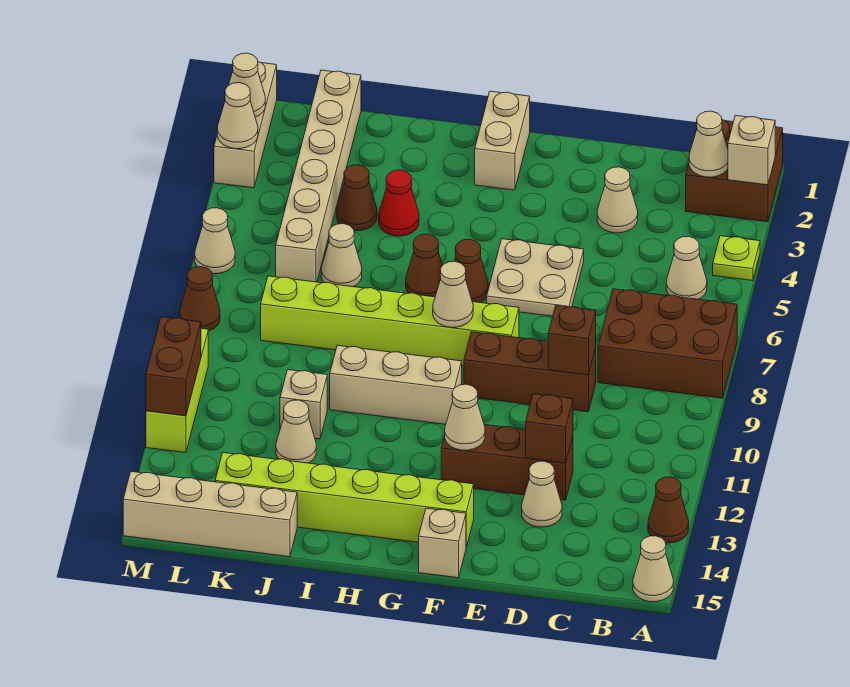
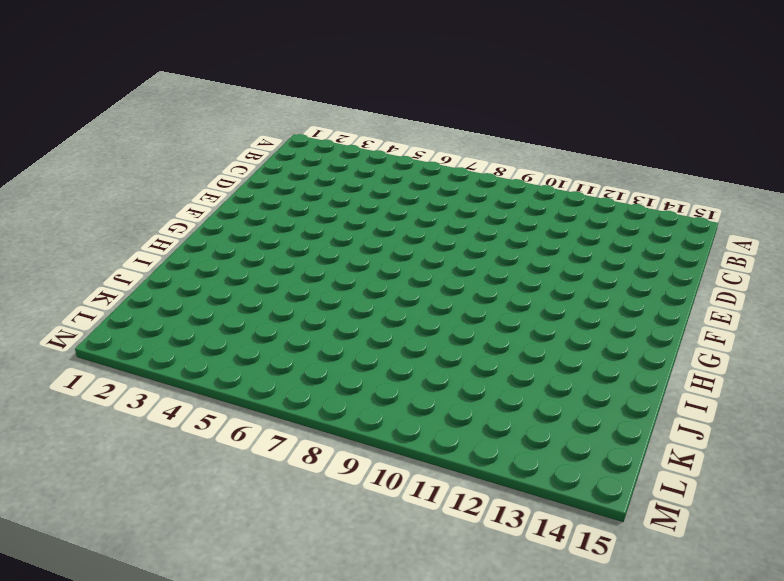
none -> brown 2x2 brick [686,120,783,222]
none -> lime 1x1 plate [713,236,760,281]
none -> brown 2x3 brick [598,289,737,398]
none -> brown 1x1 cone [648,477,689,543]

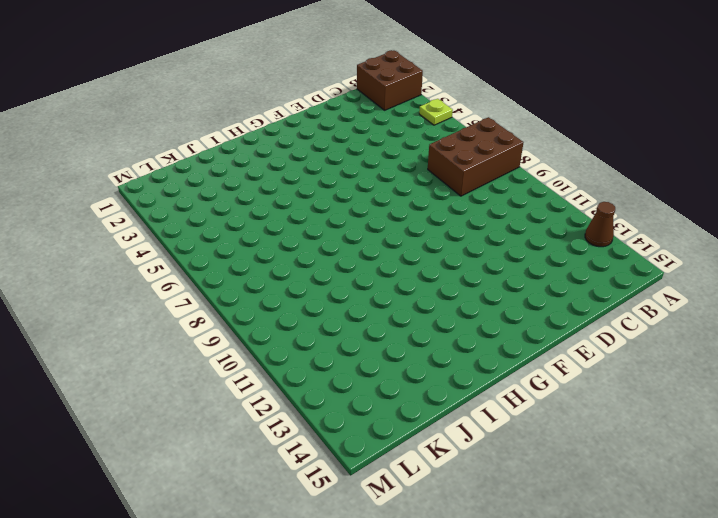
none -> tan 1x1 cone [633,536,673,602]
none -> tan 1x1 cone [666,236,707,299]
none -> tan 1x1 cone [597,167,638,233]
none -> brown 1x3 brick [464,332,596,412]

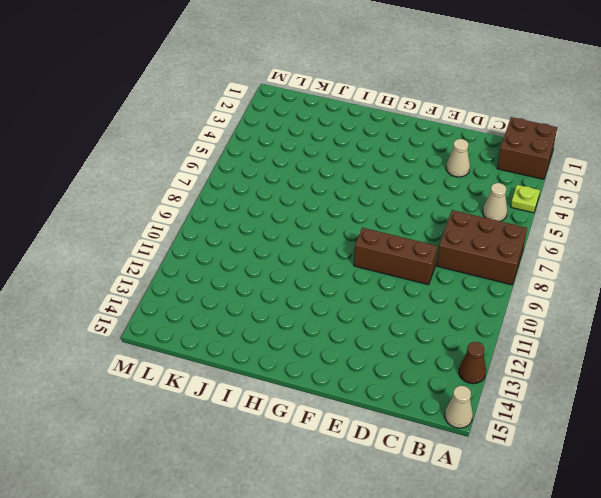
none -> brown 1x3 brick [441,425,573,500]
none -> tan 1x1 cone [522,461,562,527]
none -> tan 2x2 plate [487,239,584,316]
none -> lime 1x6 brick [261,276,519,366]

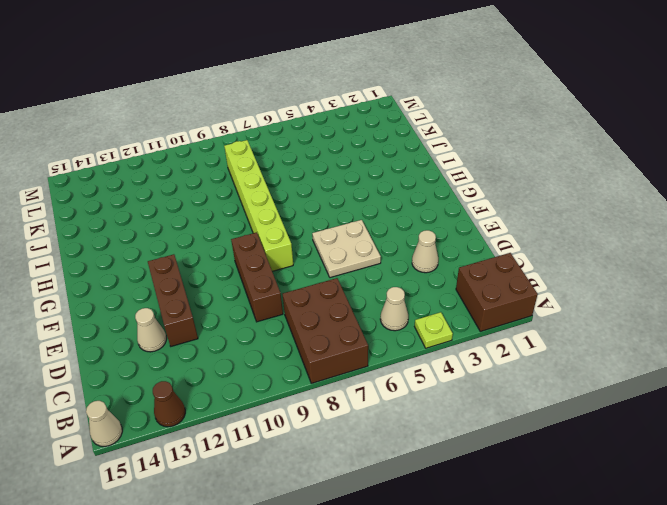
none -> lime 1x6 brick [215,453,474,547]
none -> tan 1x1 brick [419,508,466,578]
none -> tan 1x2 brick [475,91,530,190]
none -> brown 1x1 cone [455,239,488,303]

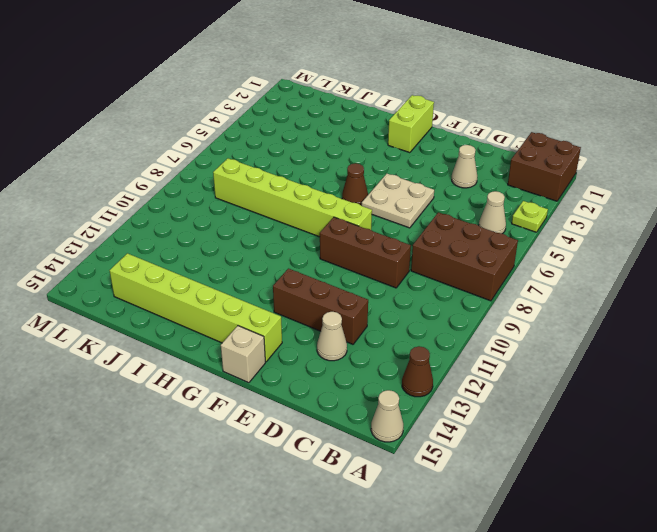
lime 1x2 brick [388,95,434,153] -> tan 1x2 brick [475,91,530,190]
none -> tan 1x3 brick [330,345,462,424]
none -> brown 1x1 cone [406,234,442,297]
none -> red 1x1 cone [379,170,419,236]
none -> brown 1x1 cone [336,165,377,231]

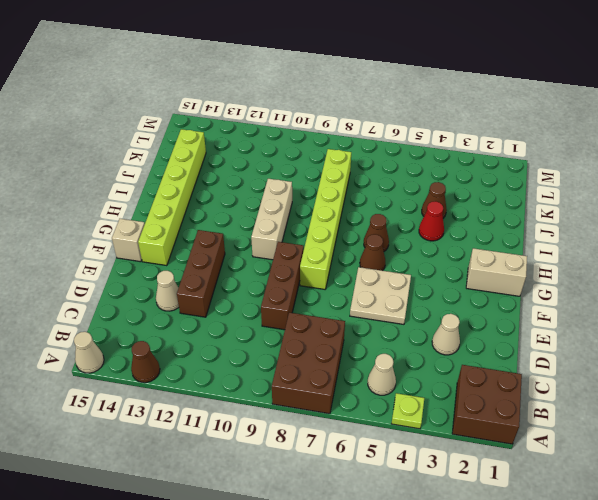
none -> tan 1x1 cone [321,224,362,287]
none -> tan 1x1 brick [280,370,327,439]
none -> tan 1x1 cone [276,400,316,463]
none -> tan 1x4 brick [123,471,297,557]

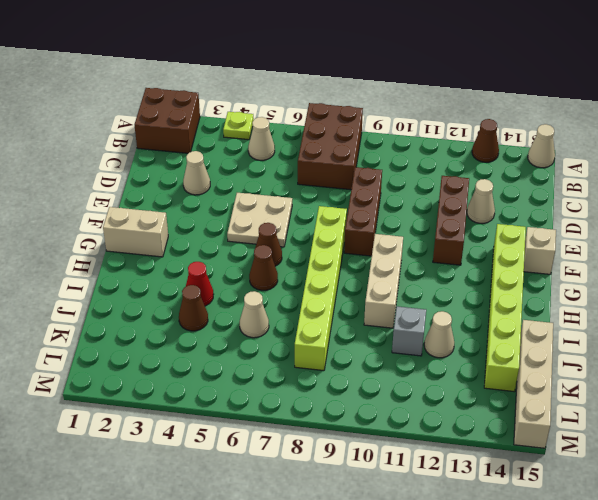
grey 1x1 brick [392,306,426,356] -> tan 1x1 brick [280,370,327,439]
none -> tan 1x6 brick [276,70,361,282]
none -> tan 1x3 brick [214,62,277,188]
none -> tan 1x1 cone [195,208,235,274]
none -> brown 1x1 cone [180,267,220,331]

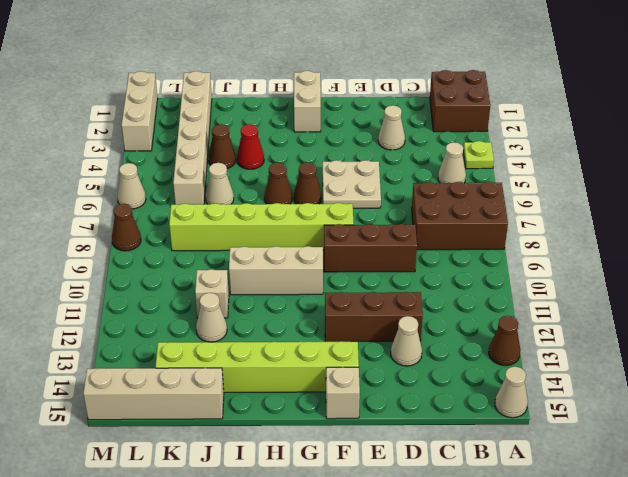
none -> lime 1x3 brick [146,328,208,453]
none -> tan 1x1 brick [728,115,775,185]
none -> tan 1x1 cone [689,111,728,177]
none -> brown 1x1 brick [548,306,596,375]

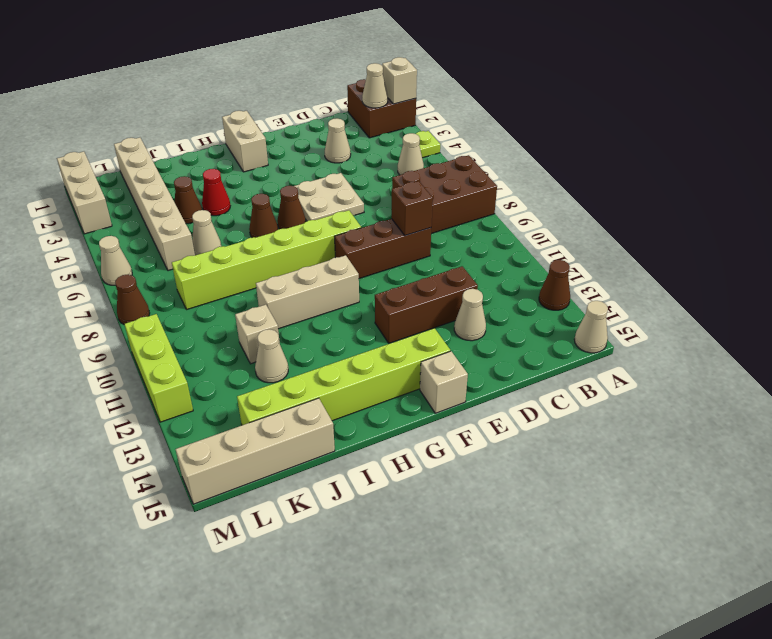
none -> brown 1x1 brick [526,394,573,463]
none -> tan 1x1 cone [445,384,485,450]
none -> tan 1x1 cone [433,261,473,327]
none -> tan 1x1 cone [229,53,265,117]

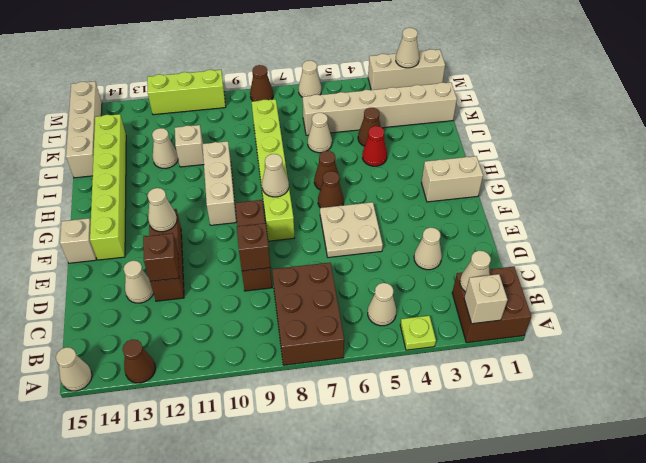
none -> tan 1x1 cone [217,83,258,149]
none -> brown 1x2 brick [146,317,201,416]

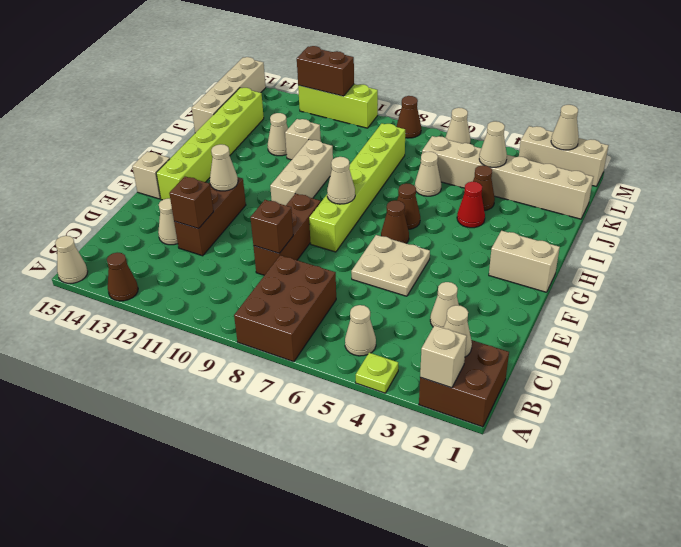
tan 1x1 cone [479,121,507,167] -> tan 1x1 cone moved to [217,83,258,149]

